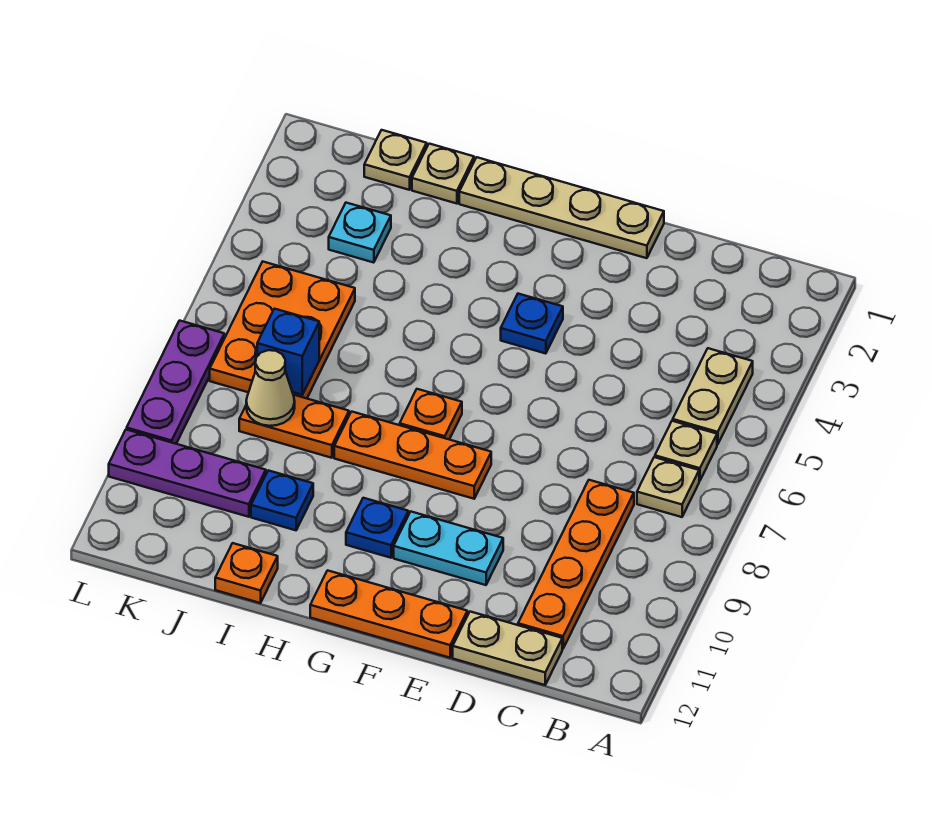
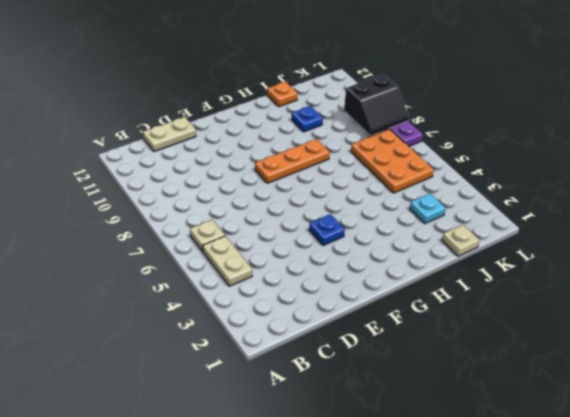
black 2x2 slope [344,74,409,135] -> none
none -> tan 1x1 plate [637,457,699,517]
none -> orange 1x4 plate [518,480,634,649]
none -> tan 1x4 plate [459,157,664,258]

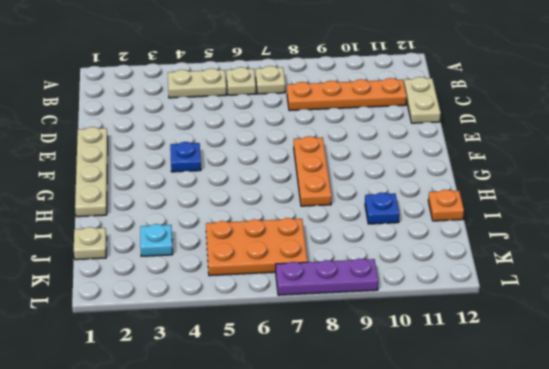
none -> cyan 1x2 plate [394,512,503,585]
none -> orange 1x3 plate [310,570,467,658]
none -> orange 1x1 plate [400,389,462,439]

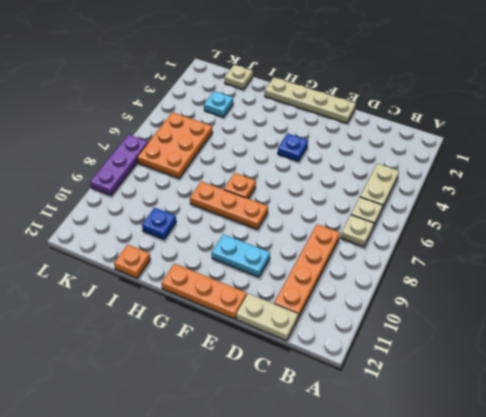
none -> blue 1x1 plate [346,498,408,558]
none -> tan 1x1 plate [412,144,474,204]
none -> orange 1x2 plate [239,395,349,458]

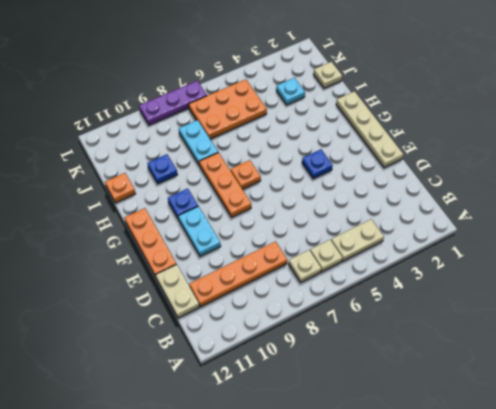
cyan 1x2 plate [179,120,218,164] -> orange 1x2 plate [239,395,349,458]
none -> tan 1x1 plate [412,144,474,204]
none -> purple 1x3 plate [109,429,266,517]
none -> blue 1x1 brick [257,309,319,395]

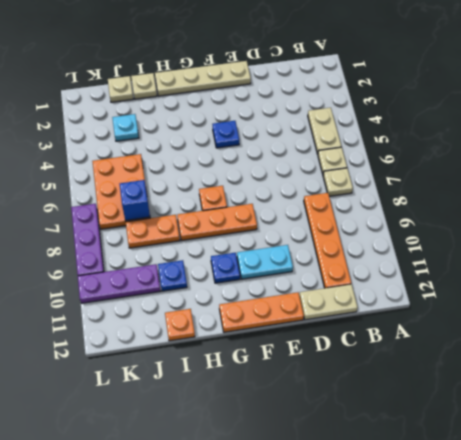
none -> tan 1x1 cone [246,350,295,426]

